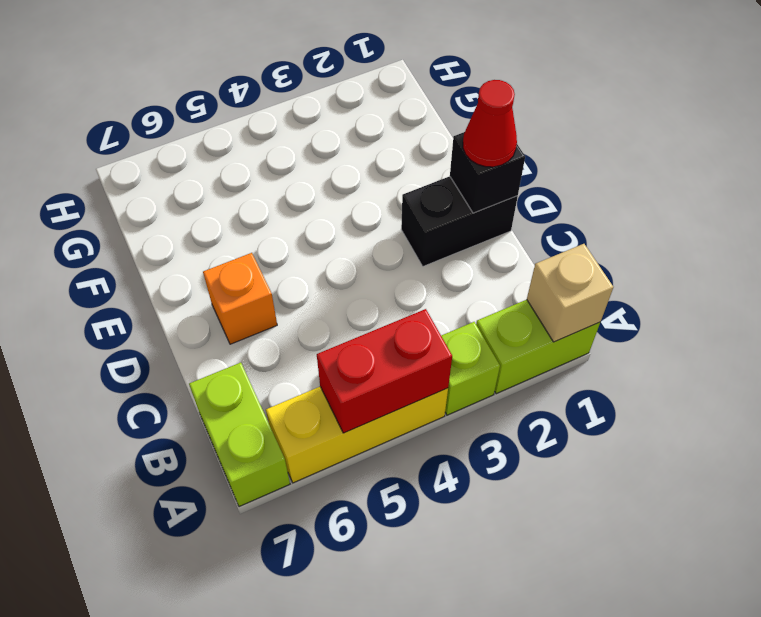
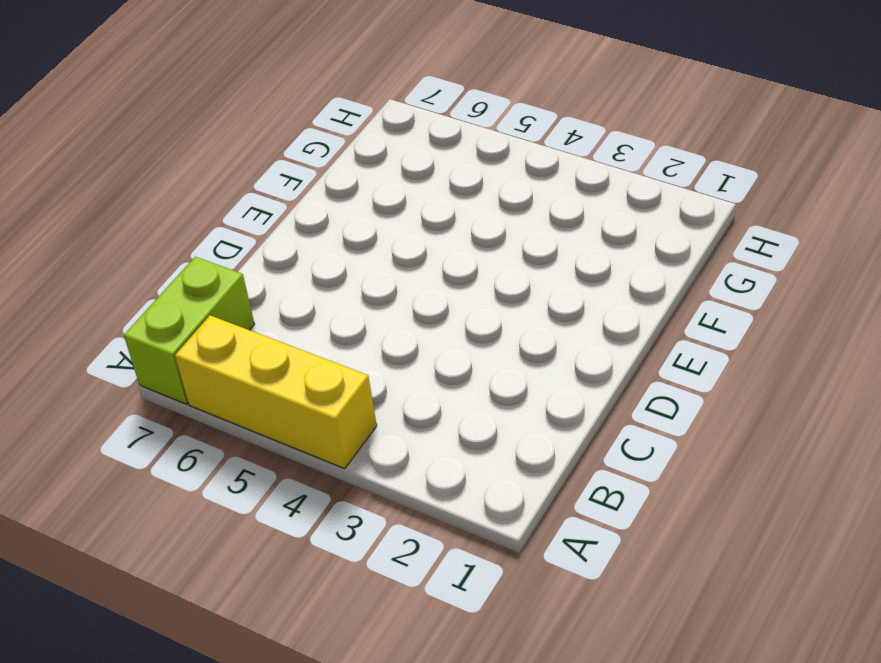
none -> lime 1x2 brick [476,300,600,394]
none -> lime 1x1 brick [441,322,500,415]

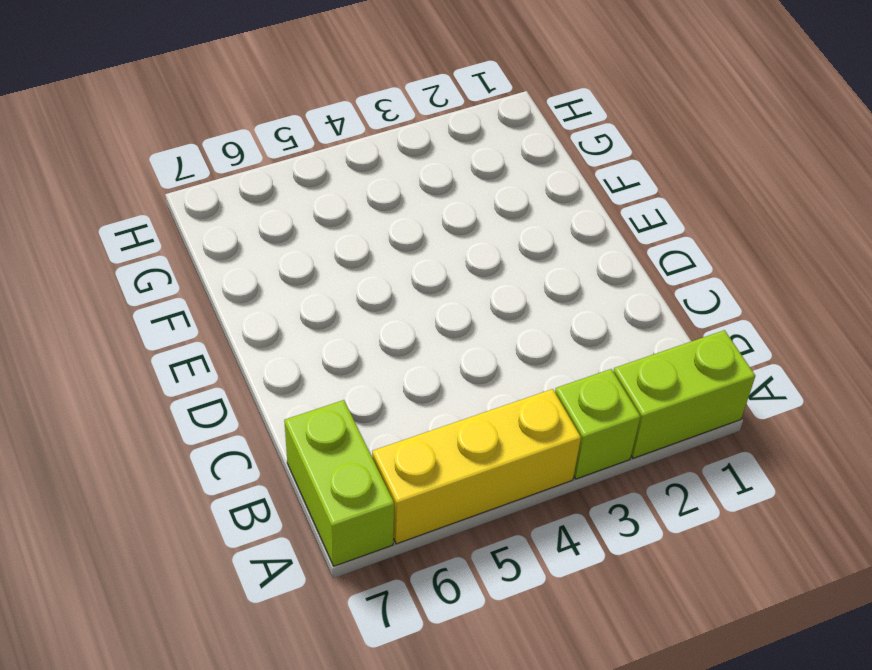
none -> black 1x2 brick [401,176,518,266]
none -> orange 1x1 brick [203,253,277,344]

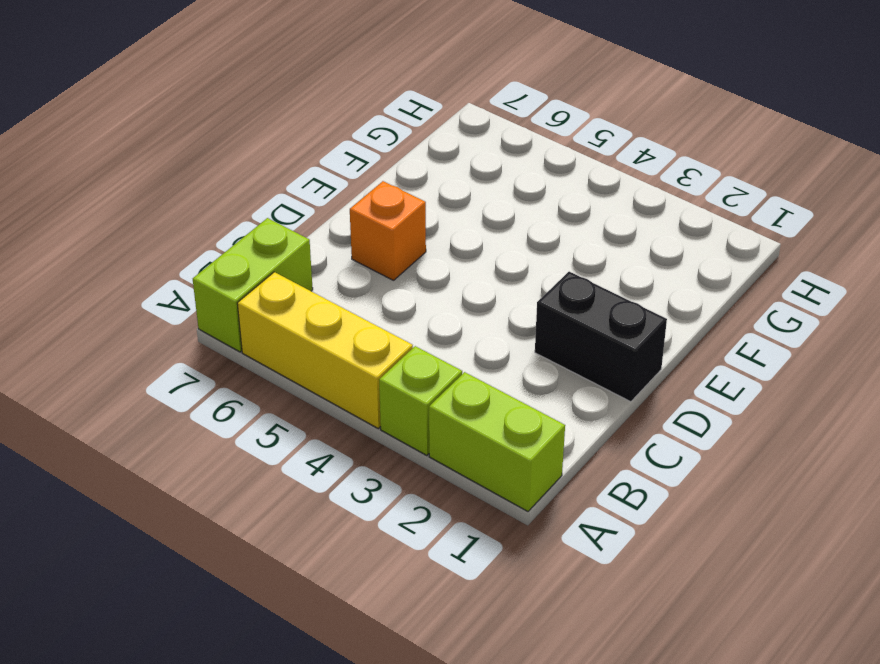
none -> tan 1x1 brick [527,244,613,342]
none -> red 1x2 brick [317,309,452,433]

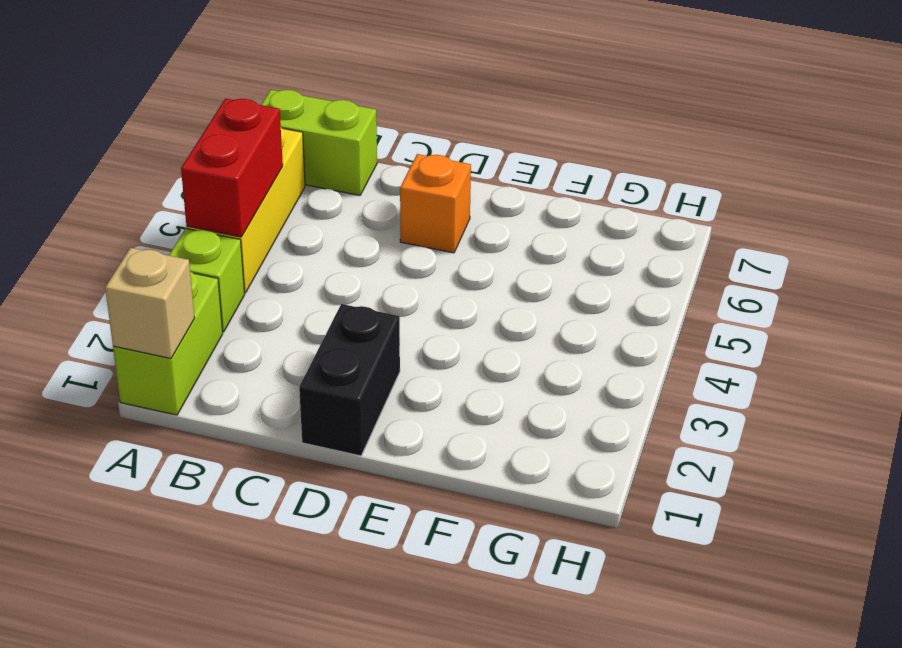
none -> black 1x1 brick [450,132,525,213]
none -> red 1x1 cone [463,80,517,167]

